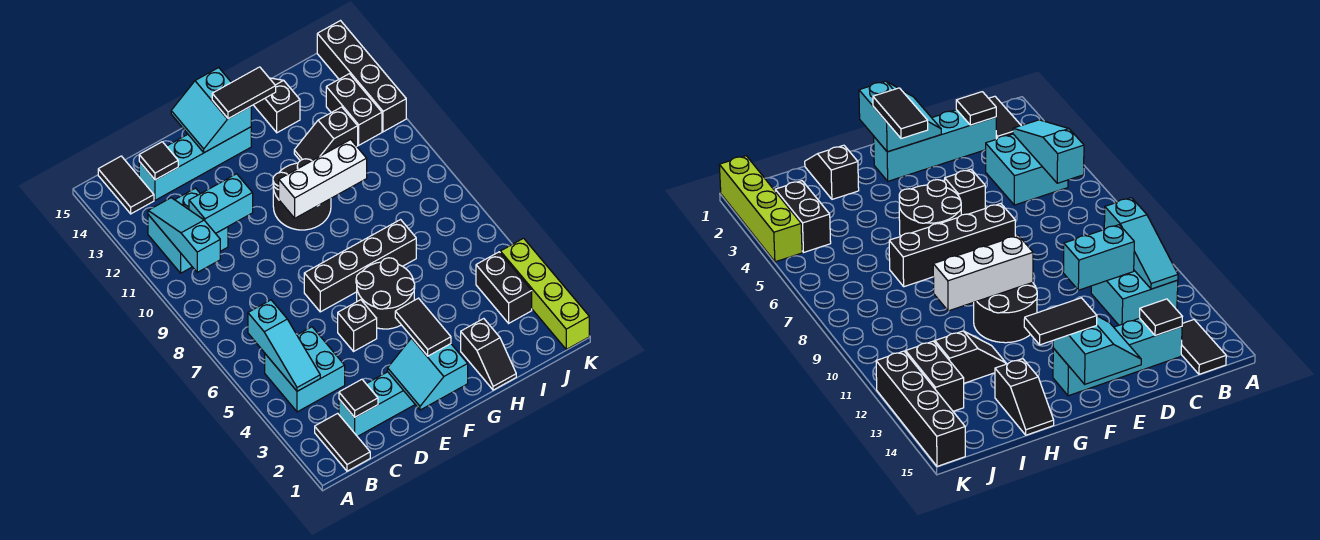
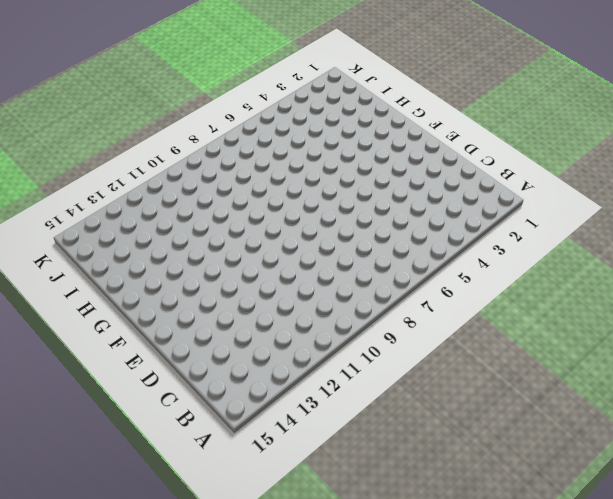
none -> black 1x2 tile [315,413,370,471]
none -> cyan 2x2 brick [265,327,345,412]
none -> cyan 2x2 brick [148,188,228,273]

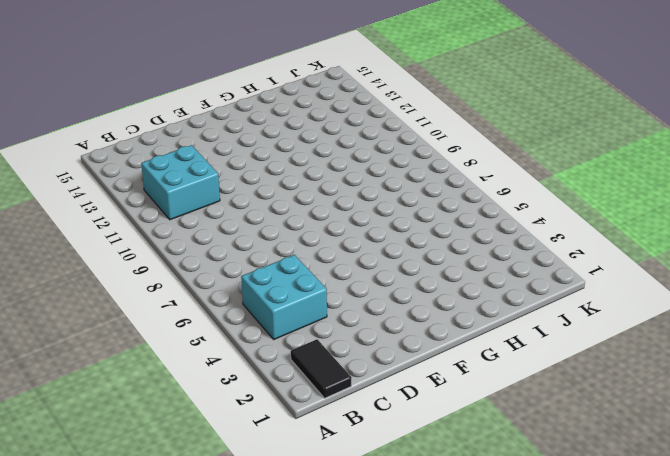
none -> black 1x2 tile [98,156,154,214]
none -> cyan 1x4 brick [339,372,415,437]
none -> cyan 1x4 brick [139,127,251,200]

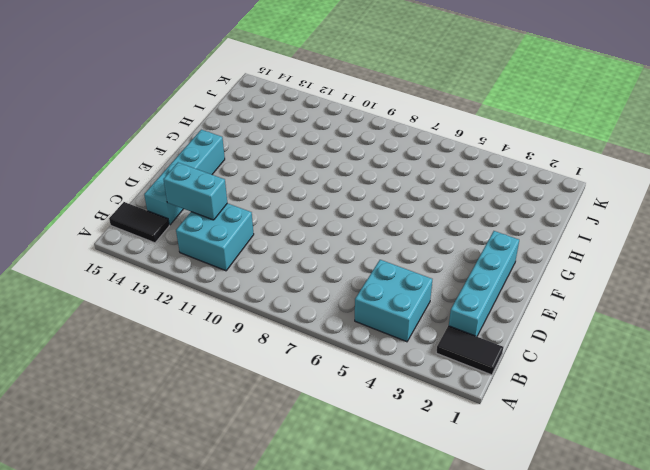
cyan 1x2 brick [163,163,227,220] -> cyan 1x2 brick turned to [189,174,253,233]
none -> black 1x1 brick [338,300,377,351]
none -> black 1x4 brick [304,220,416,312]
none -> black 2x2 round brick [356,258,415,329]

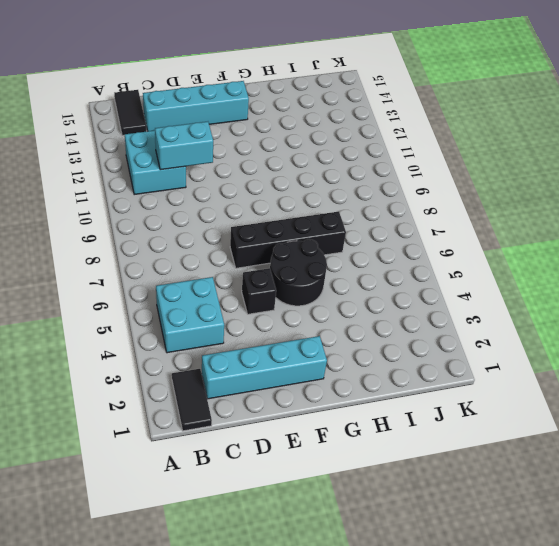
none -> black 2x2 round brick [273,159,331,230]
none -> black 1x2 slope [461,319,516,390]
none -> black 1x2 slope [294,107,358,161]

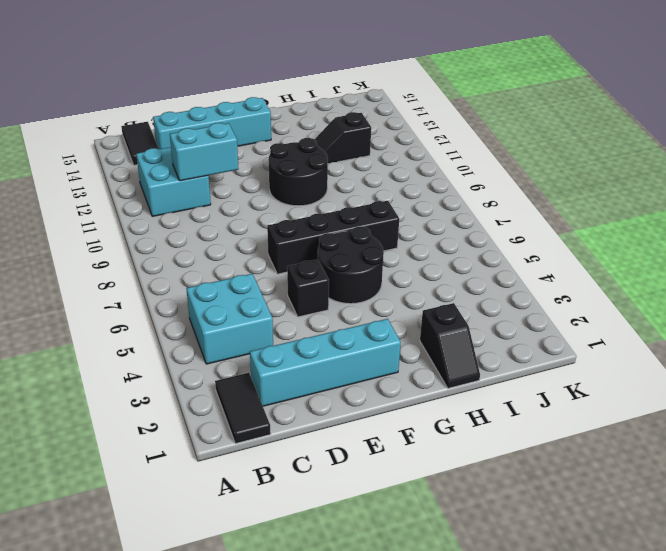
none -> black 1x2 slope [254,78,300,133]
none -> black 1x2 brick [476,252,532,323]
none -> black 1x2 brick [326,74,382,145]

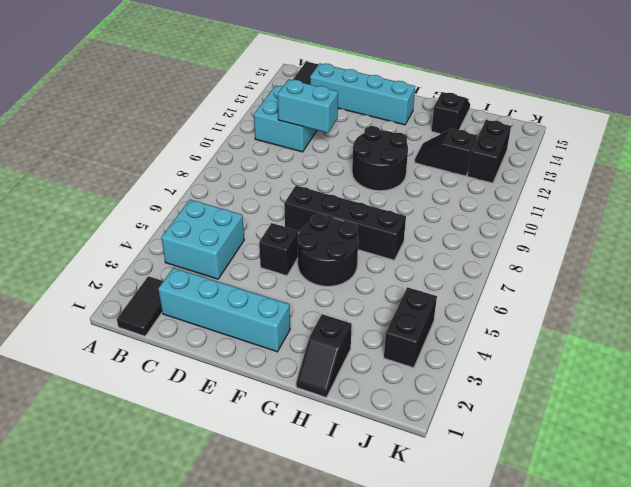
none -> lime 1x4 brick [500,238,589,349]
none -> black 1x4 brick [317,21,406,132]
none -> cyan 1x3 slope [248,300,320,391]

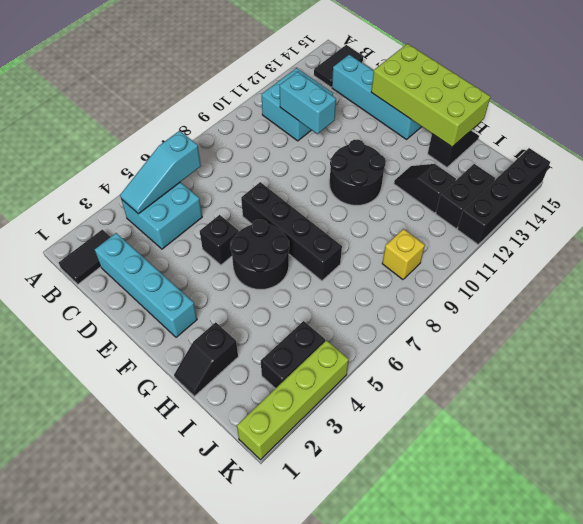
lime 2x4 brick [371,44,491,147] -> cyan 2x2 slope [171,68,251,153]
yellow 1x1 brick [382,229,425,280] -> none
none -> cyan 1x3 slope [148,198,220,272]
none -> black 1x1 tile [339,379,378,417]
none -> black 1x1 tile [139,142,178,180]

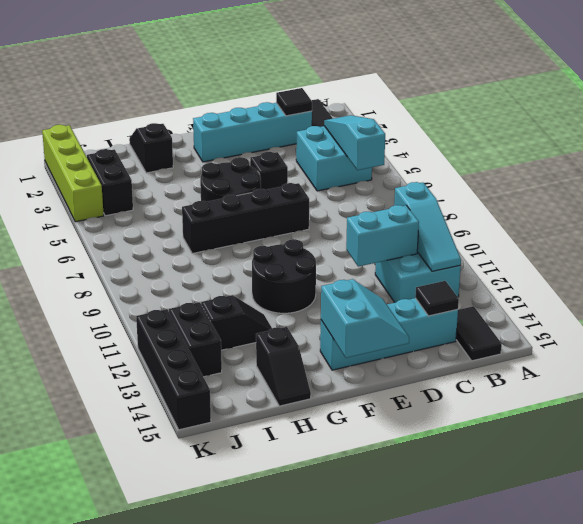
none -> cyan 2x2 slope [388,338,468,410]
none -> white 1x3 brick [279,140,367,218]
none -> black 1x2 tile [395,298,451,356]

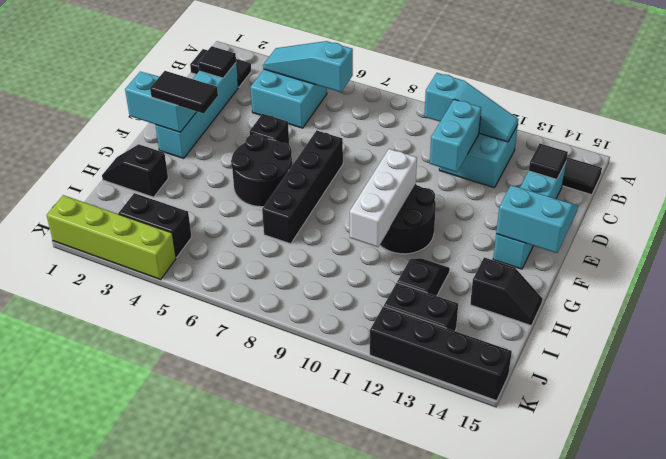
none -> black 1x2 tile [212,67,276,119]

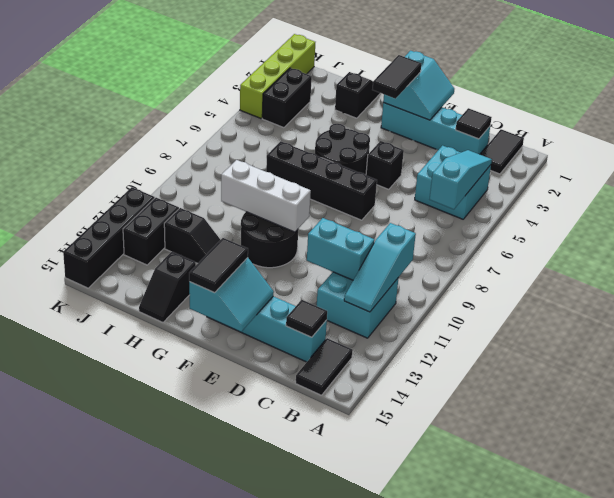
black 1x2 tile [189,238,248,293] -> black 1x2 tile turned to [212,67,276,119]

